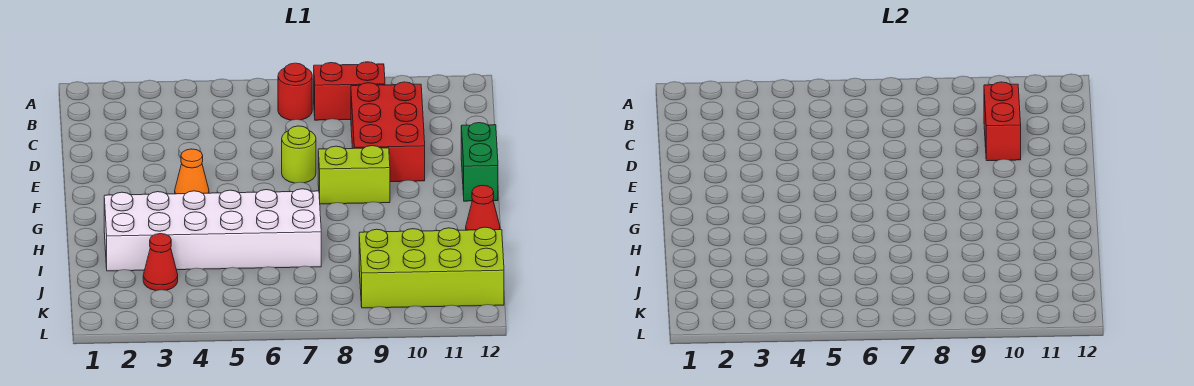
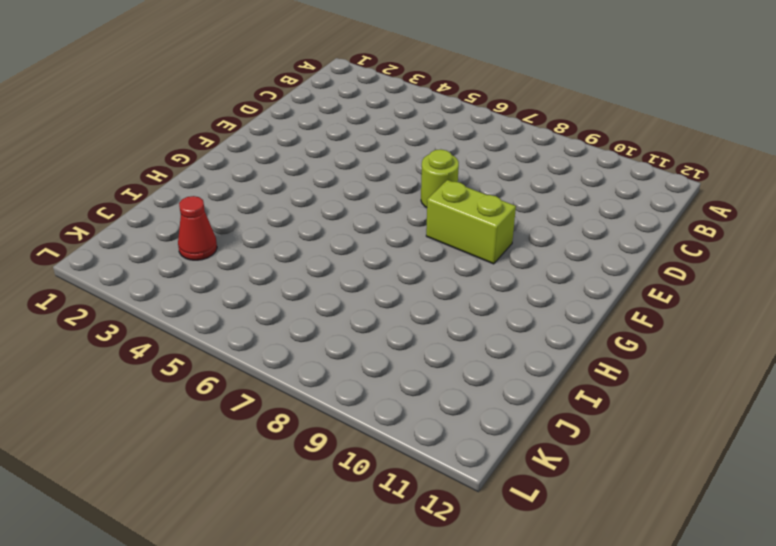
none -> red 1x1 round brick [278,63,312,120]
none -> red 1x2 brick [314,62,385,120]
none -> red 2x3 brick [351,82,425,182]

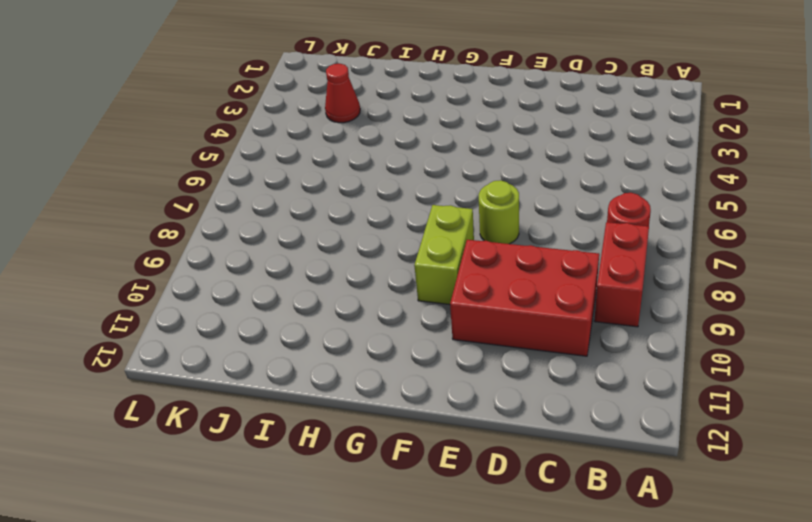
none -> green 1x2 brick [461,123,498,201]
none -> orange 1x1 cone [175,149,209,194]
none -> white 2x6 brick [104,189,321,271]

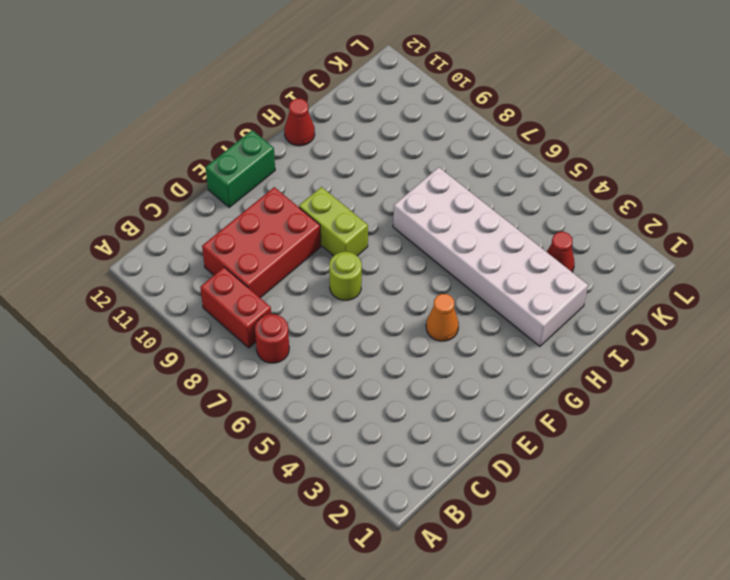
none -> lime 2x4 brick [359,227,504,308]
none -> red 1x2 brick [984,82,1021,161]

